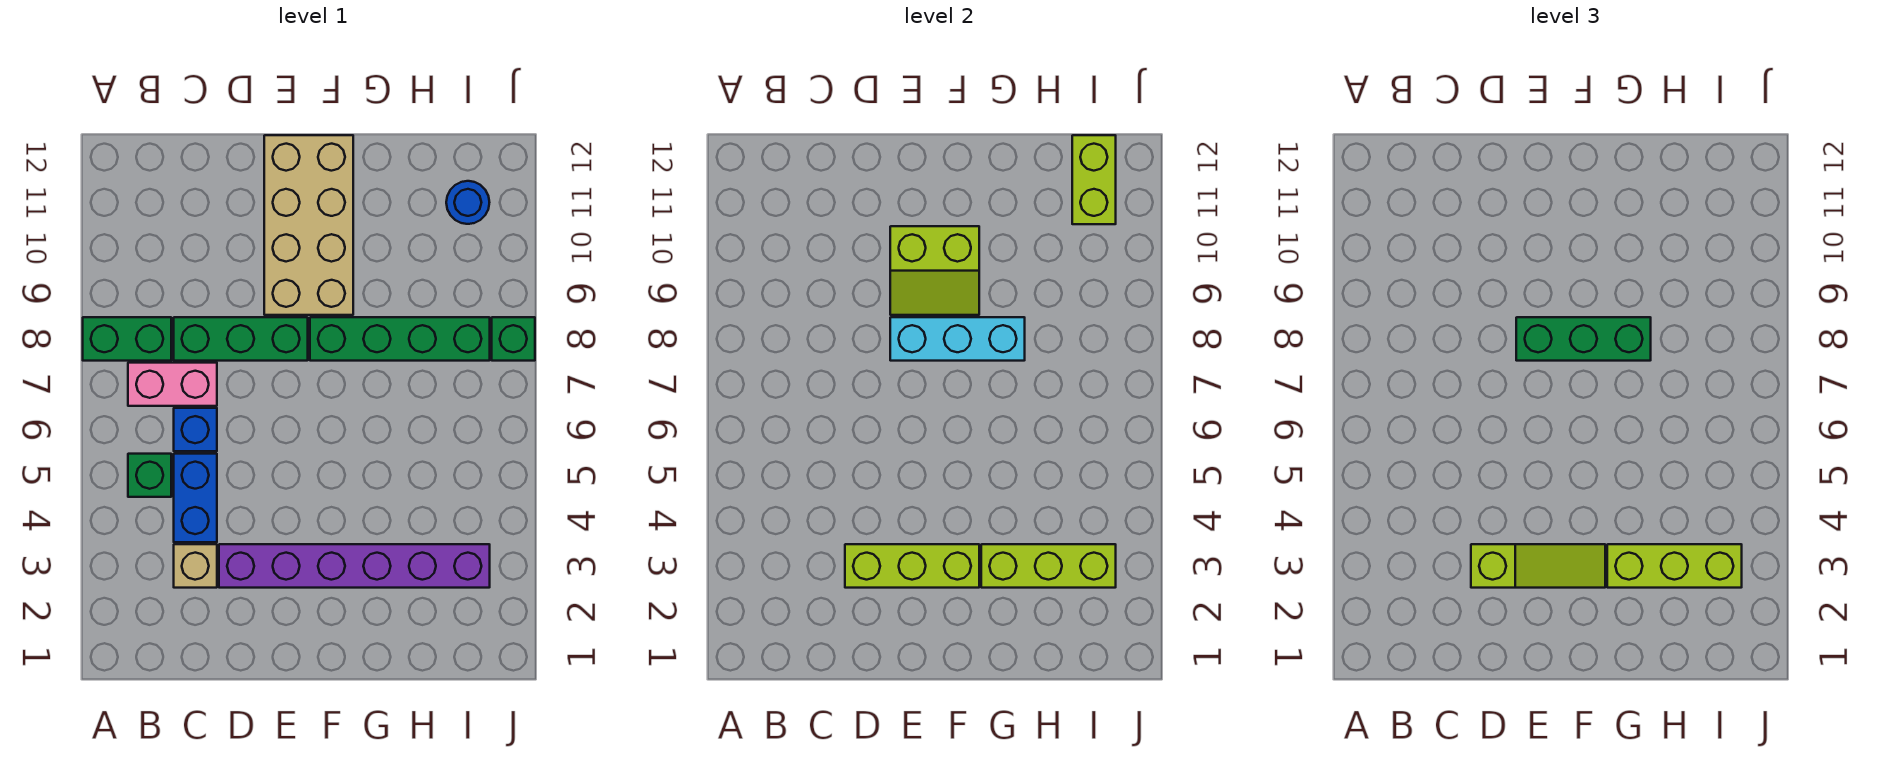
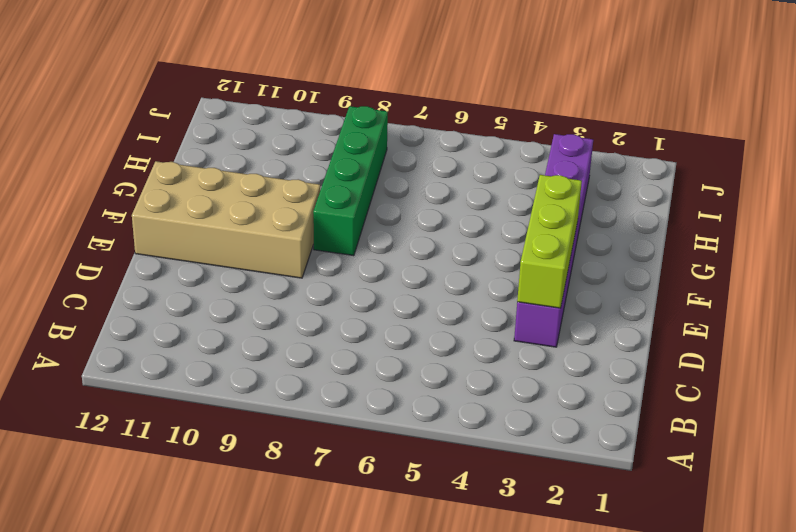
none -> green 1x2 brick [83,317,171,361]
none -> green 1x1 brick [128,454,171,497]
none -> pink 1x2 brick [128,363,217,406]

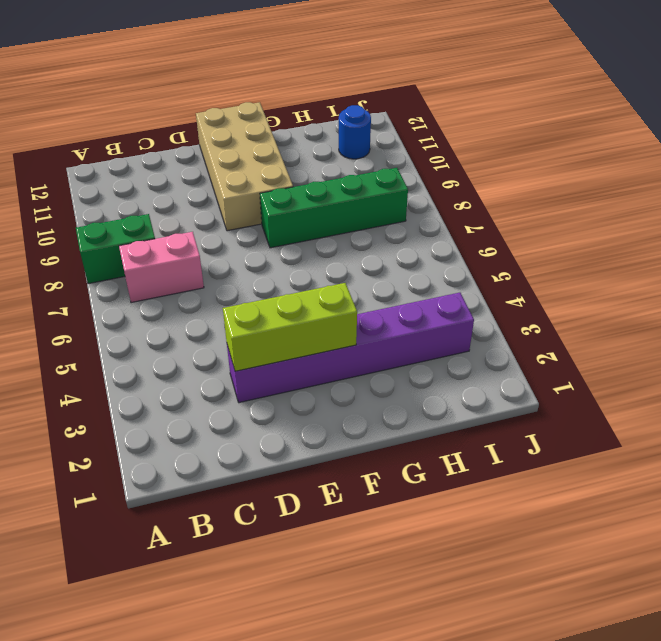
none -> green 1x1 brick [128,454,171,497]
none -> tan 1x1 brick [174,544,217,588]
none -> blue 1x2 brick [174,454,217,542]

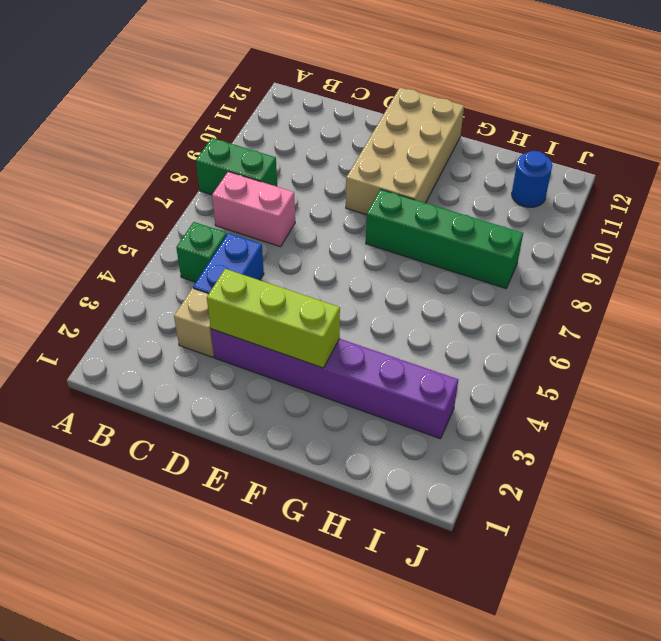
none -> blue 1x1 brick [174,408,217,451]
none -> green 1x3 brick [174,317,308,361]
none -> green 1x1 brick [492,317,535,361]

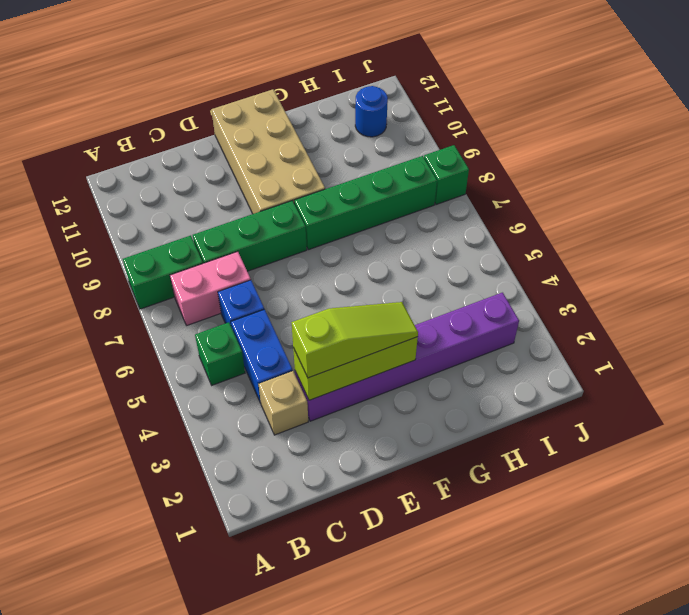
none -> cyan 1x3 brick [890,317,1025,361]
none -> lime 2x2 slope [890,226,979,315]
none -> lime 1x3 brick [981,544,1116,588]

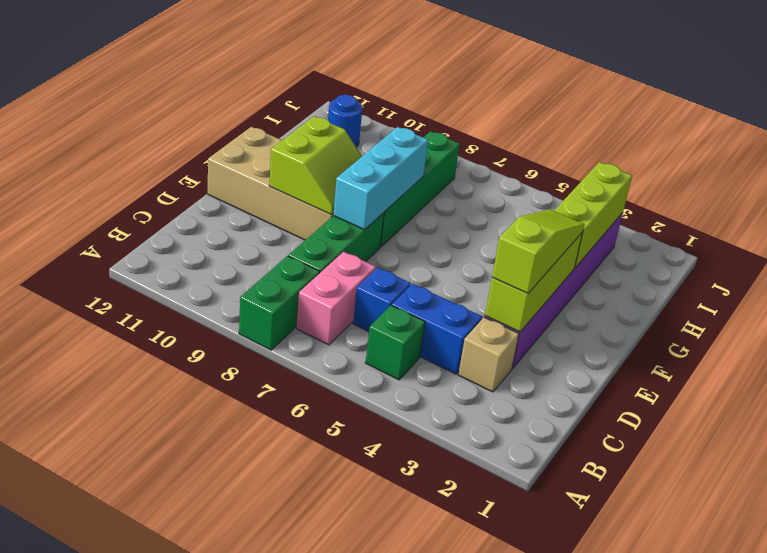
none -> green 1x1 brick [492,317,535,361]
none -> lime 1x2 brick [1072,135,1116,224]
none -> green 1x3 brick [1516,317,1651,361]

